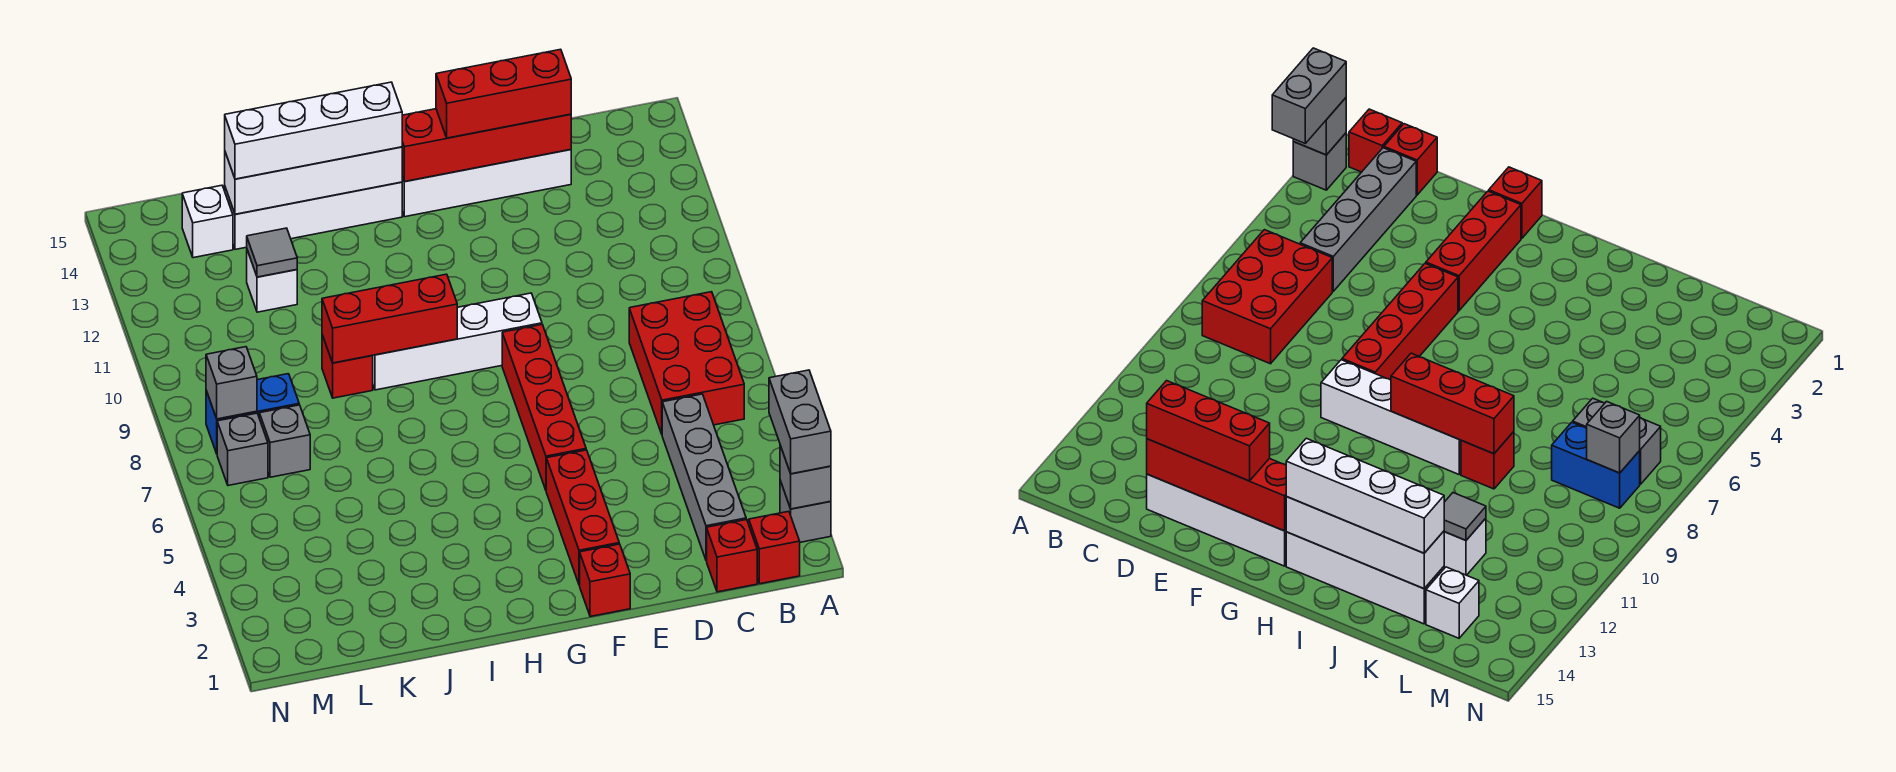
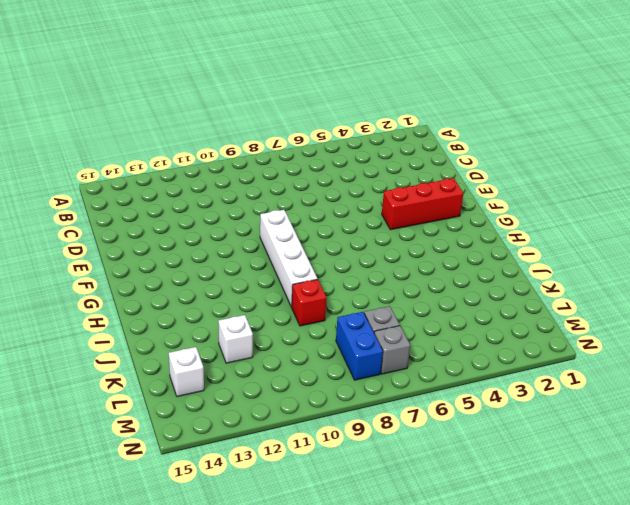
none -> grey 1x1 brick [780,481,831,542]
none -> red 1x1 brick [749,511,800,584]
none -> red 2x3 brick [629,292,744,434]

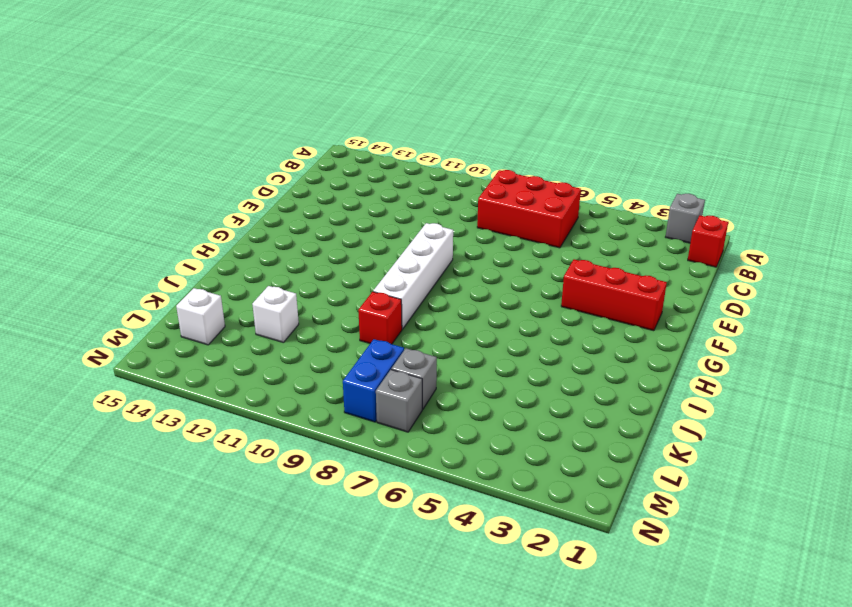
none -> red 1x1 brick [707,520,757,592]
none -> grey 1x4 brick [662,394,746,561]
none -> white 1x4 brick [402,150,571,217]

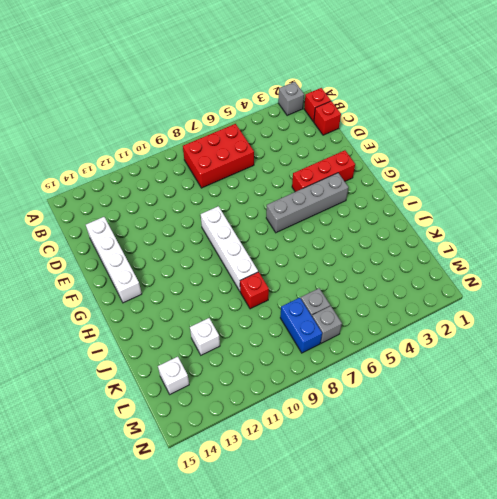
grey 1x4 brick [266,173,348,233] -> grey 1x4 brick moved to [662,394,746,561]
none -> red 1x1 brick [580,544,630,617]
none -> red 1x4 brick [502,325,586,490]
none -> white 1x4 brick [225,182,402,249]

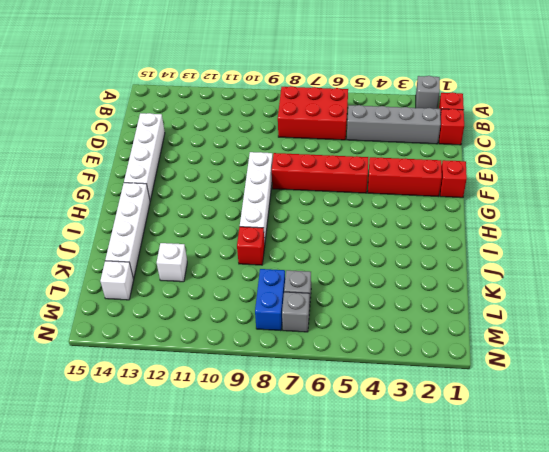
none -> grey 1x1 brick [780,445,831,509]
none -> red 1x4 brick [402,109,571,182]
none -> red 1x3 brick [322,274,457,363]

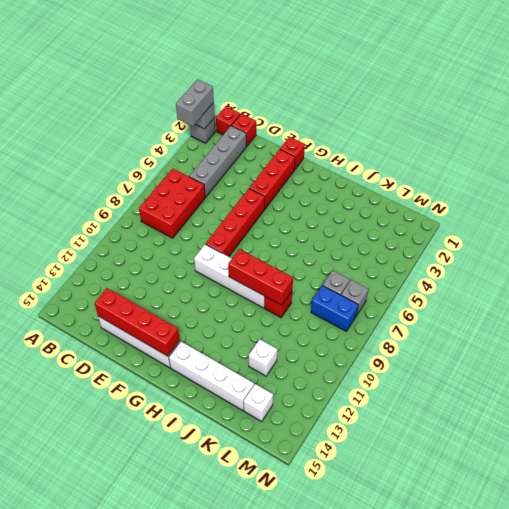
none -> white 1x4 brick [225,147,402,214]
none -> grey 1x1 tile [247,228,297,277]
none -> grey 1x1 brick [206,347,257,419]

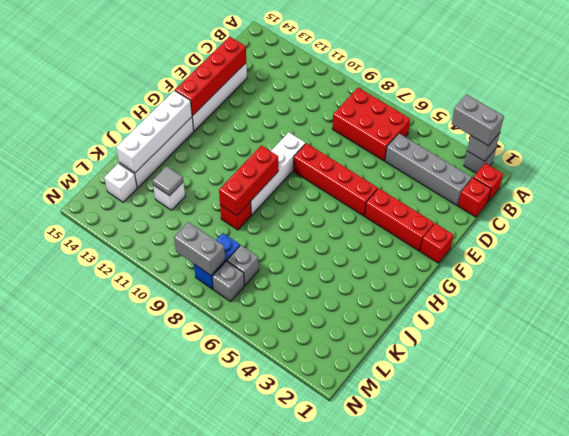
grey 1x2 brick [174,222,225,275] -> grey 1x1 brick [206,347,257,419]
none -> red 1x3 brick [436,49,571,138]
none -> white 1x4 brick [225,82,402,179]

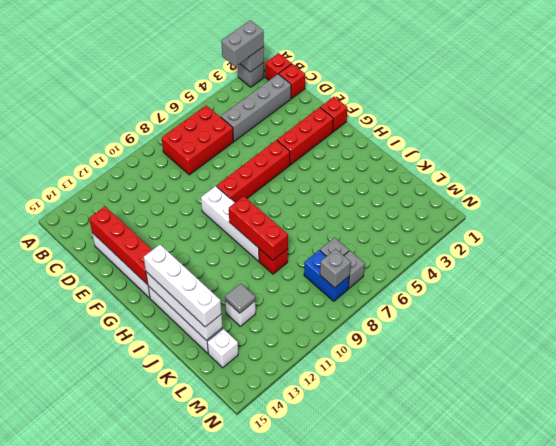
none -> red 1x3 brick [436,49,571,138]

